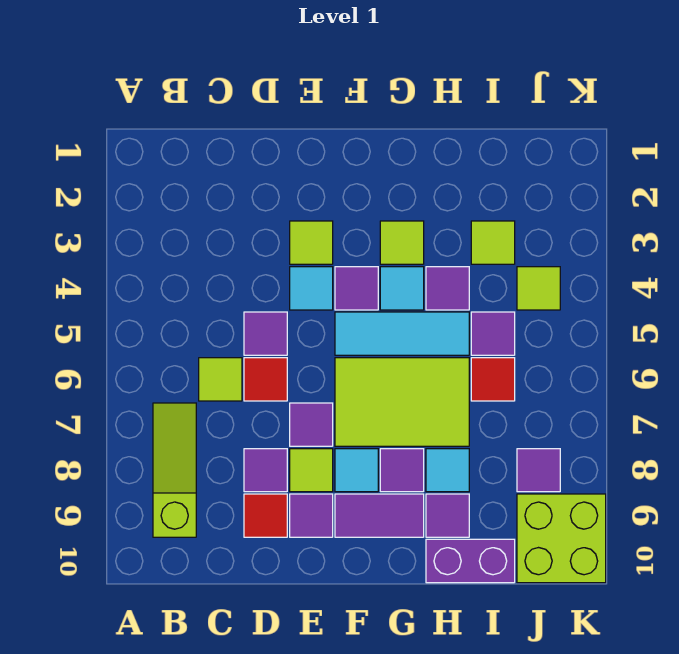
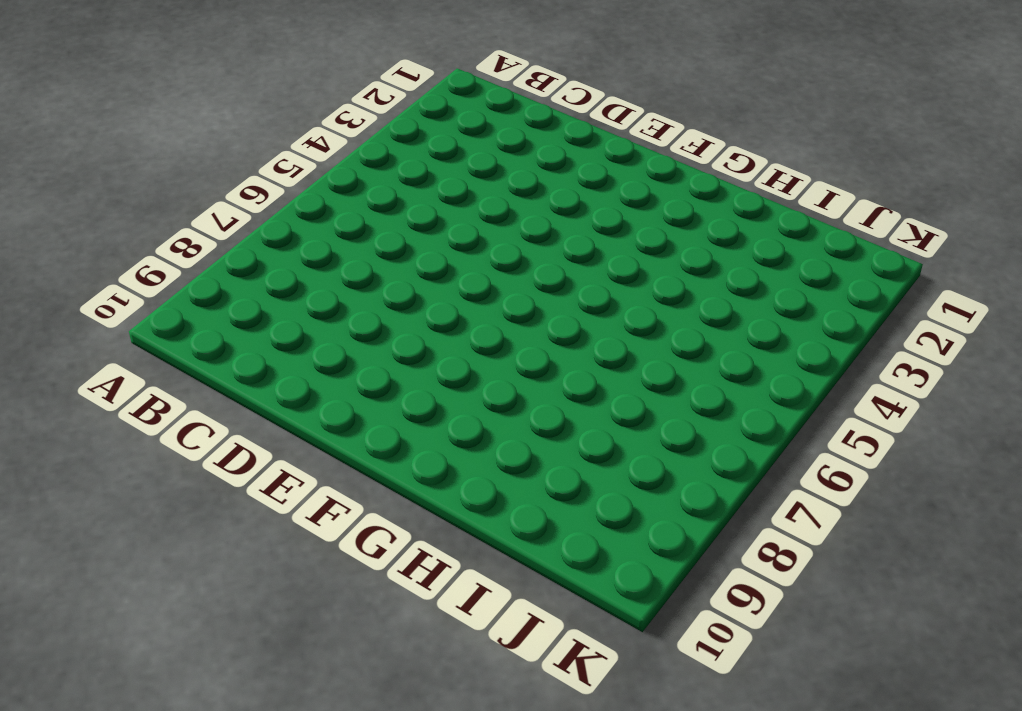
none -> lime 1x3 slope [153,403,196,537]
none -> lime 1x1 tile [199,358,242,401]
none -> purple 1x1 tile [244,312,287,355]

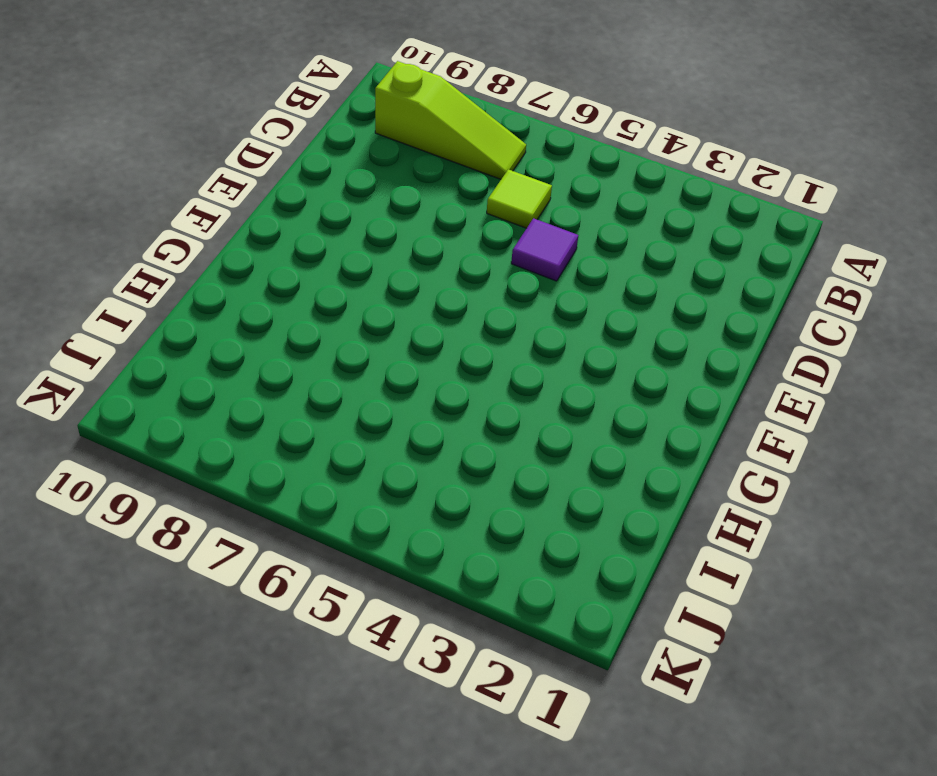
none -> red 1x1 tile [244,358,287,401]
none -> purple 1x1 tile [244,449,287,492]
none -> red 1x1 tile [244,494,287,537]

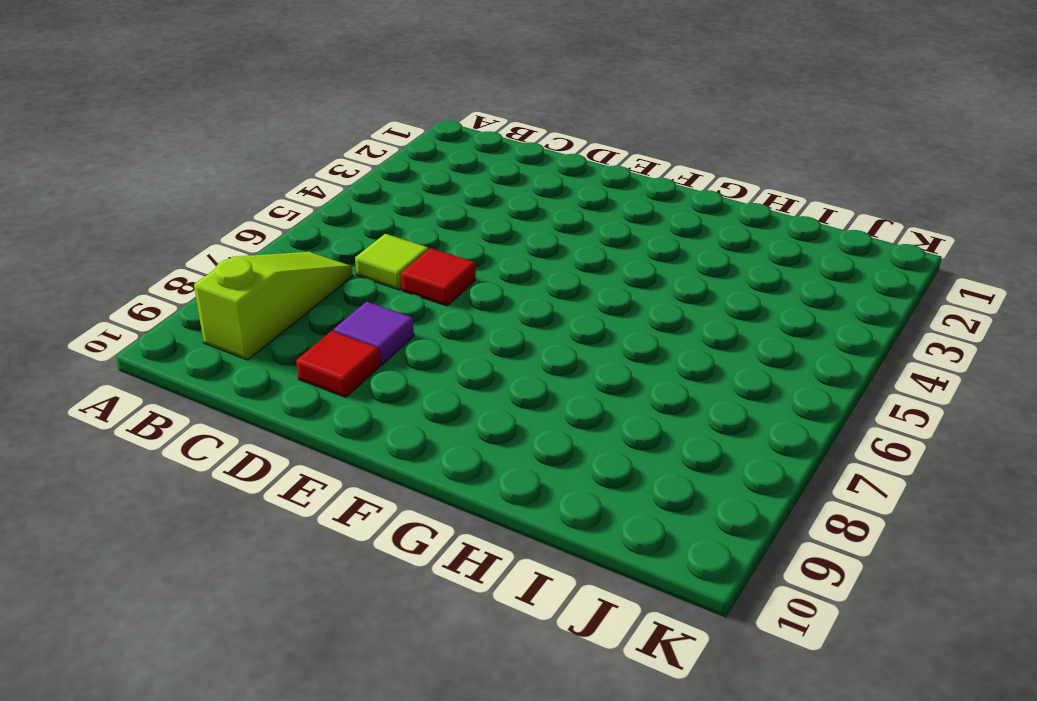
none -> purple 1x1 tile [244,312,287,355]
none -> lime 1x1 tile [290,221,333,264]
none -> cyan 1x1 tile [290,267,333,310]

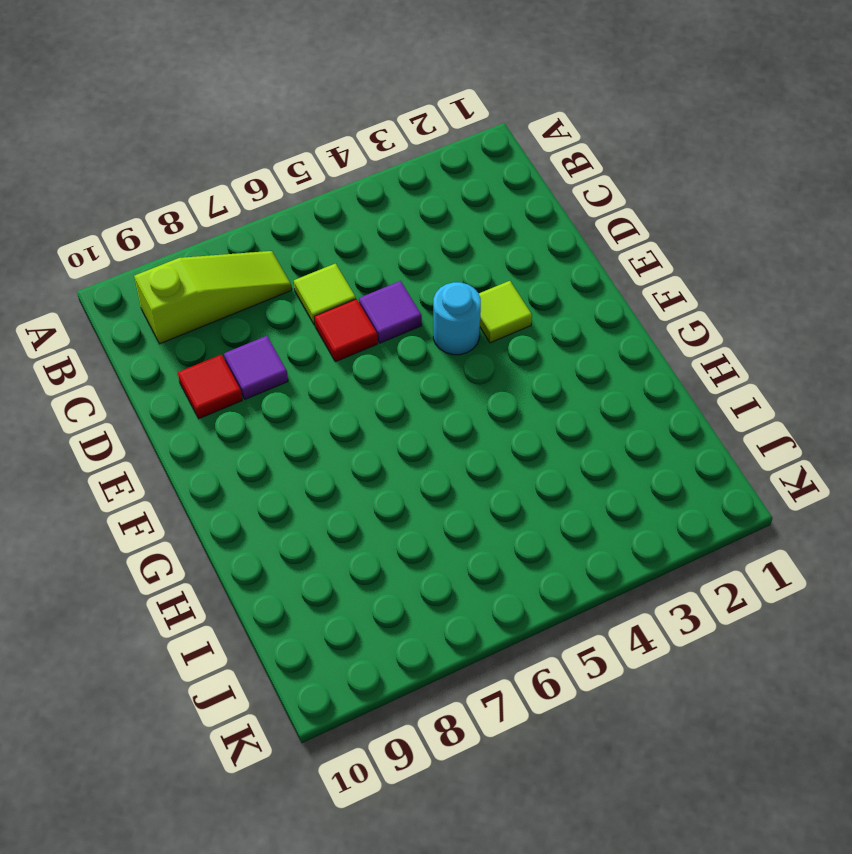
cyan 1x1 round brick [433,282,481,355] -> cyan 1x1 tile [290,267,333,310]
none -> purple 1x1 tile [290,403,333,446]
none -> lime 1x1 tile [290,449,333,492]
none -> purple 1x1 tile [290,494,333,537]

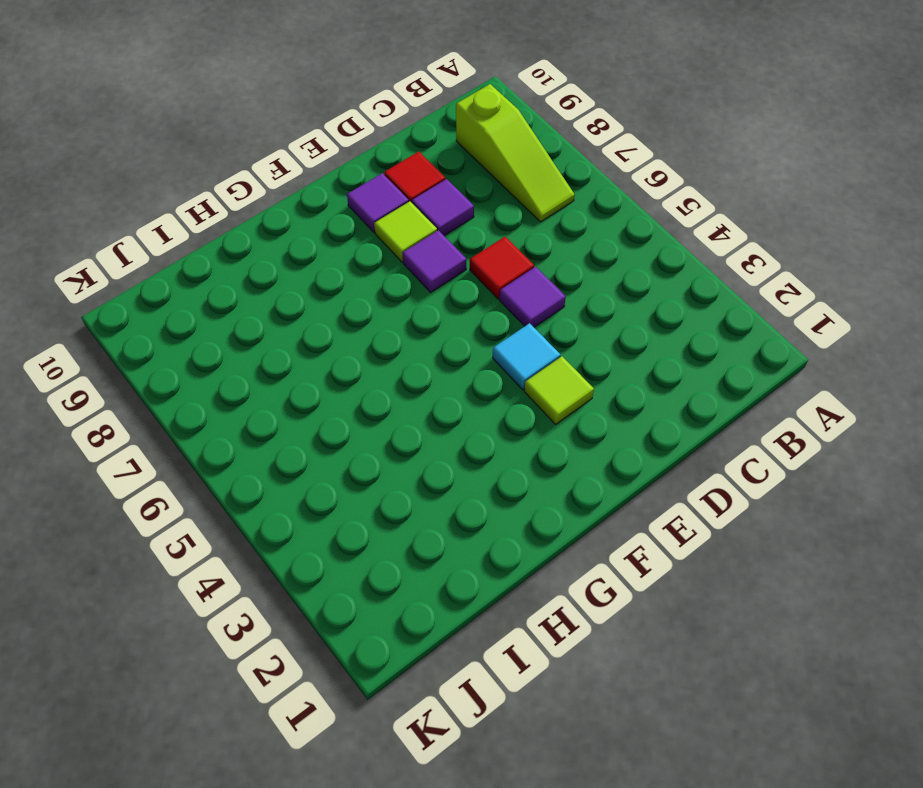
none -> lime 1x1 tile [199,358,242,401]
none -> purple 1x1 tile [335,267,378,310]
none -> cyan 1x3 tile [335,312,469,355]

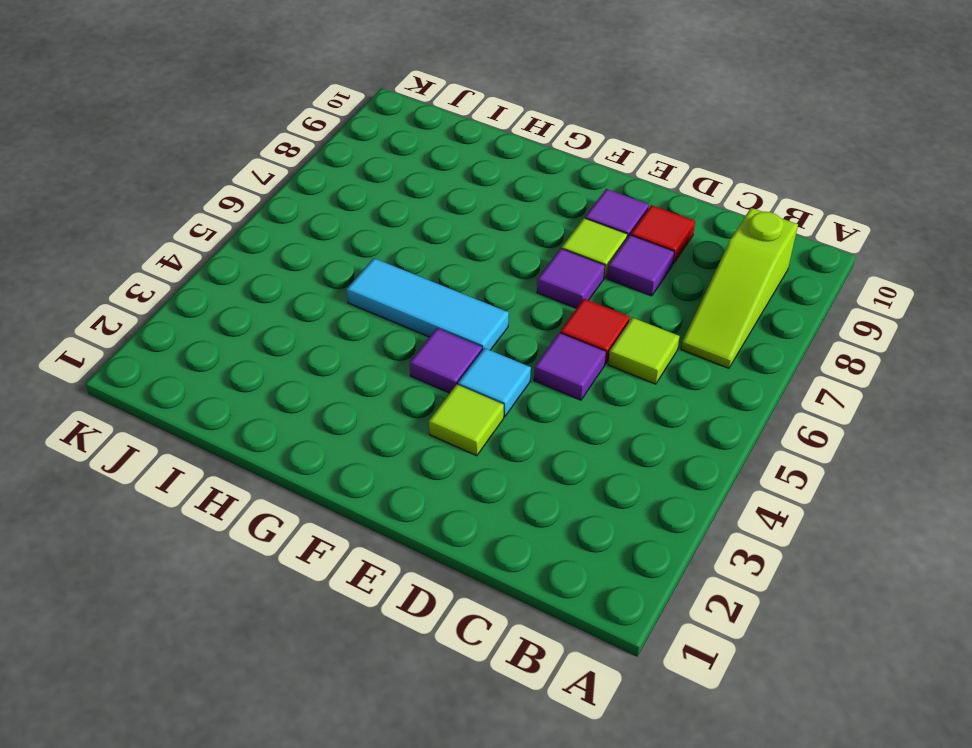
none -> lime 2x3 tile [335,358,469,446]
none -> cyan 1x1 tile [335,449,378,492]
none -> purple 1x2 tile [335,494,424,537]

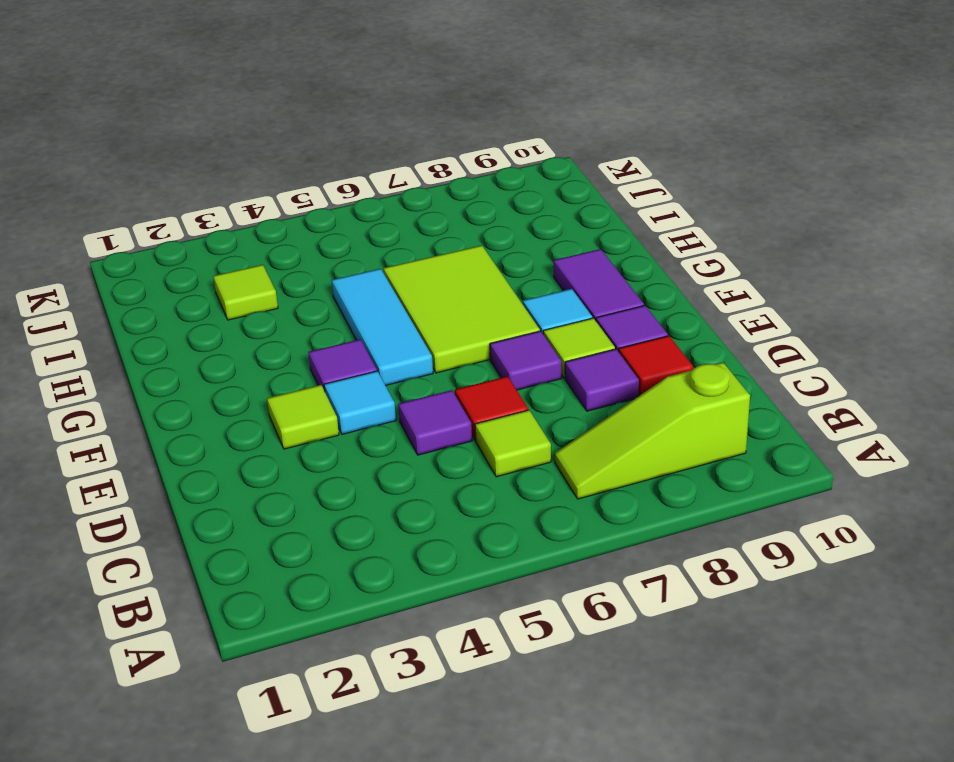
none -> lime 1x1 tile [380,221,424,264]
none -> cyan 1x1 tile [380,267,424,310]
none -> purple 1x1 tile [380,449,424,492]

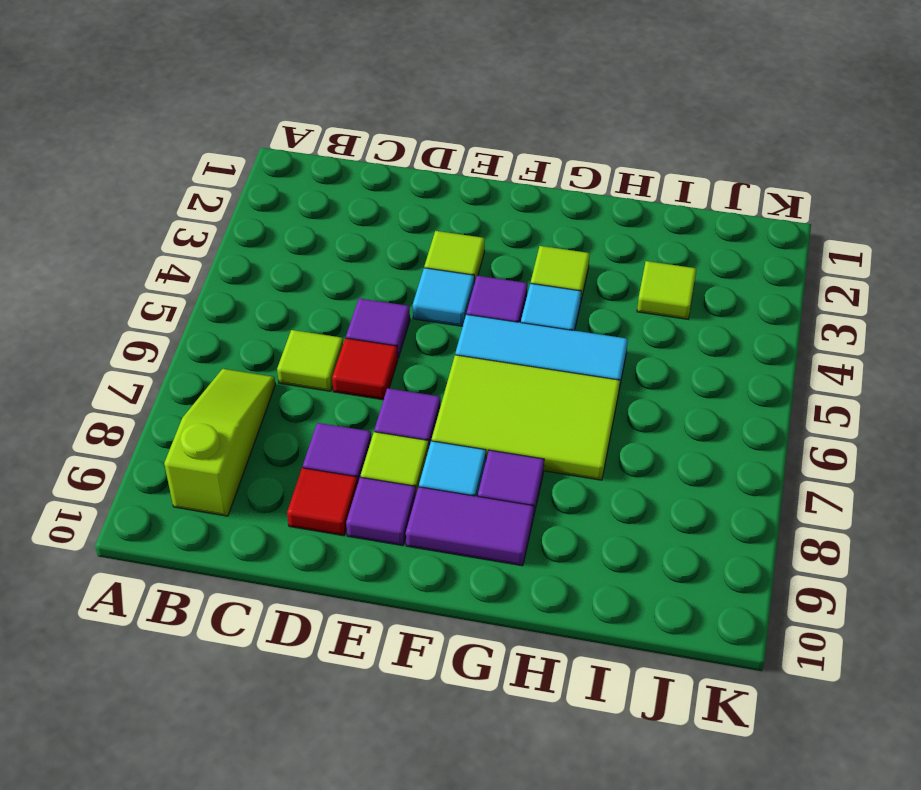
none -> purple 1x1 tile [426,267,469,310]
none -> cyan 1x1 tile [426,449,469,492]
none -> purple 1x1 tile [426,494,469,537]

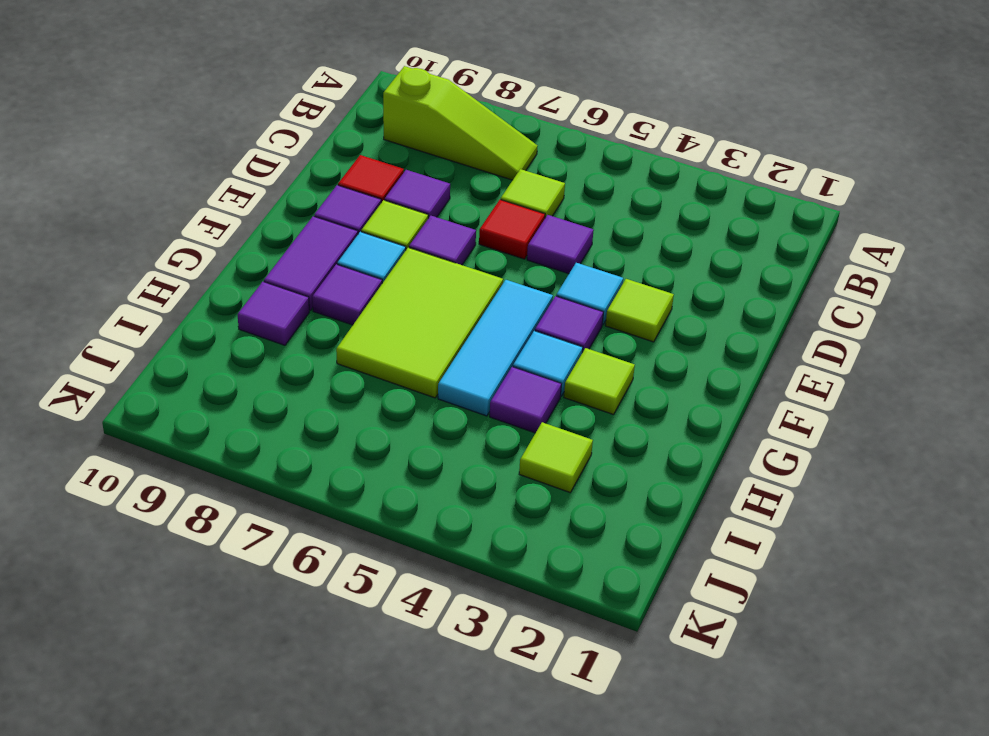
none -> cyan 1x1 tile [426,449,469,492]
none -> purple 1x2 brick [426,539,515,583]
none -> purple 1x1 tile [471,312,515,355]

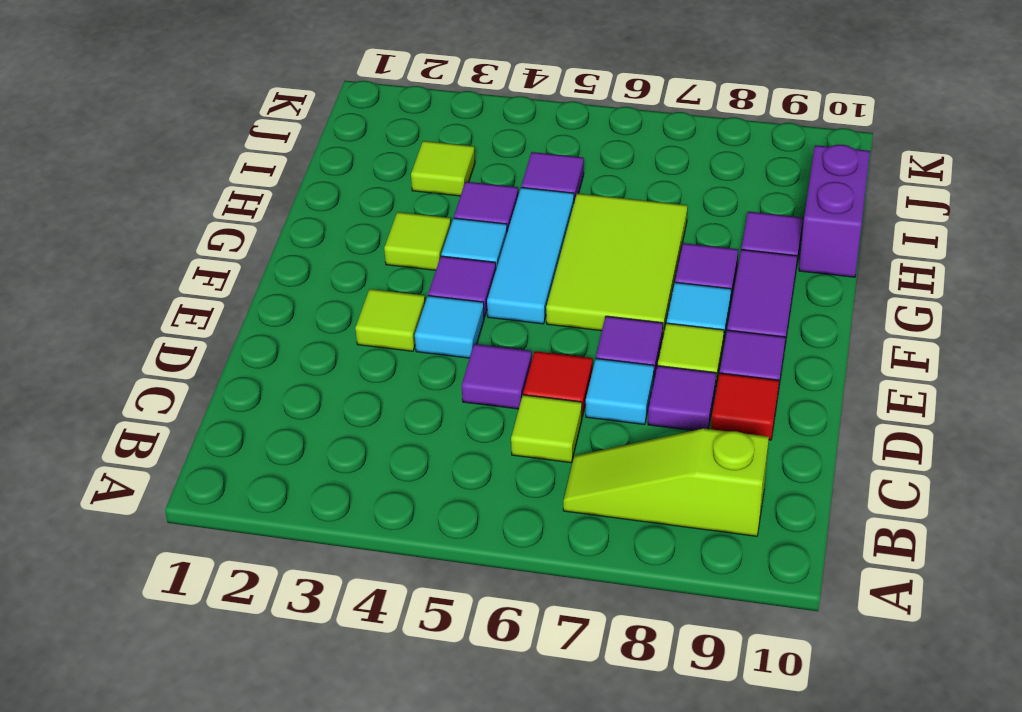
cyan 1x1 tile [586,359,654,425] -> cyan 1x1 tile moved to [426,449,469,492]
none -> red 1x1 tile [471,358,515,401]
none -> lime 1x1 tile [517,267,560,310]
none -> purple 1x1 tile [517,449,560,492]

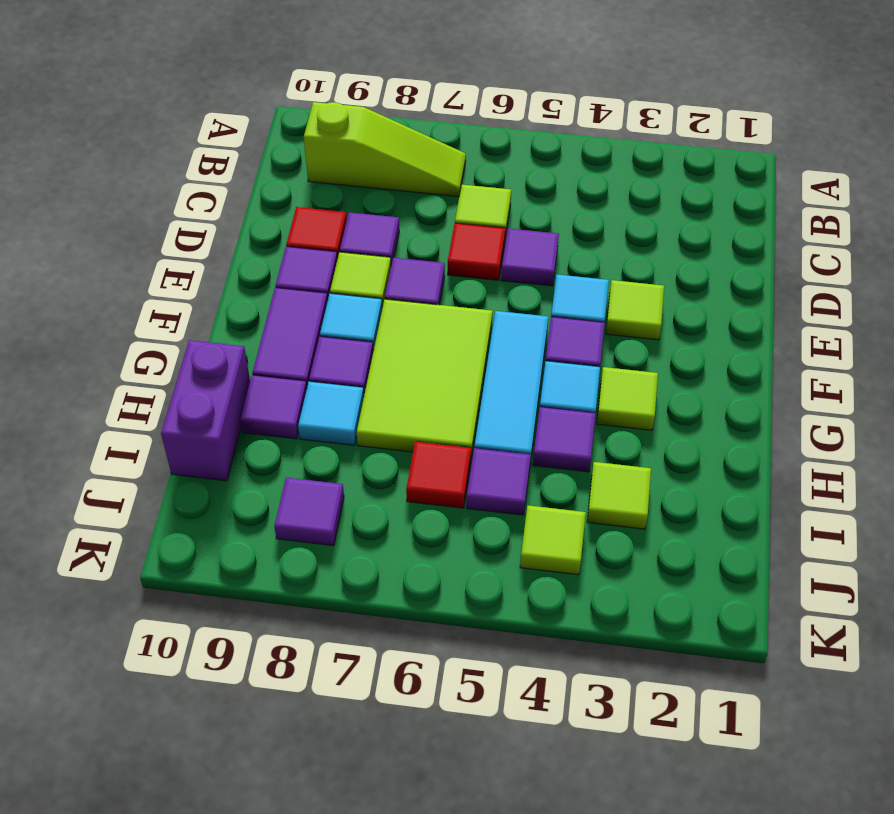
none -> lime 2x2 brick [517,494,606,583]

